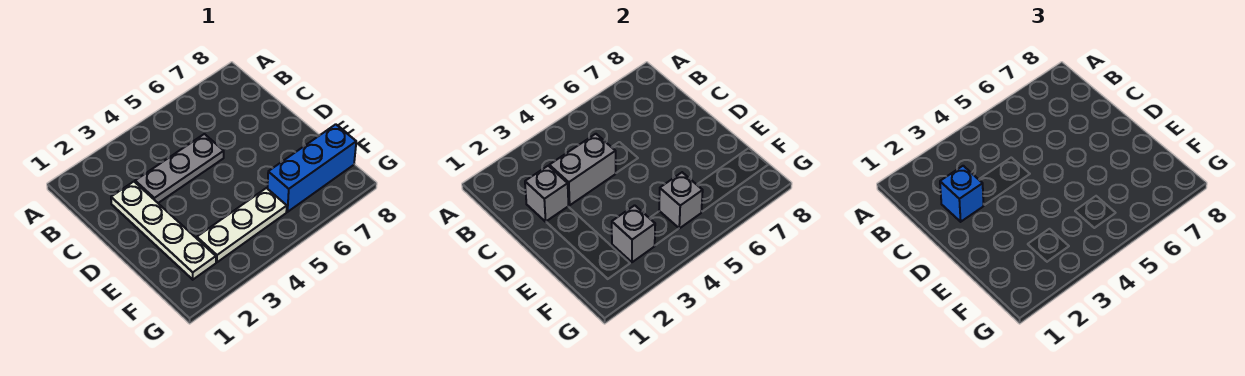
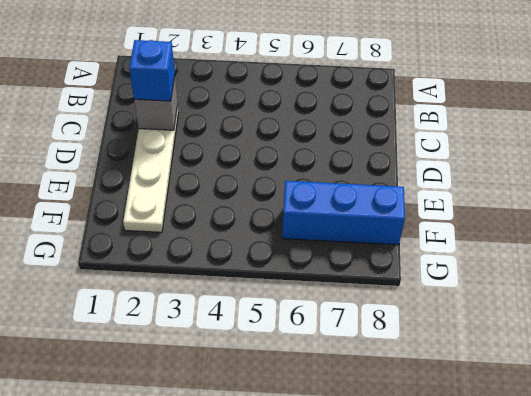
none -> grey 1x3 plate [135,134,224,203]
none -> white 1x3 plate [197,188,287,262]

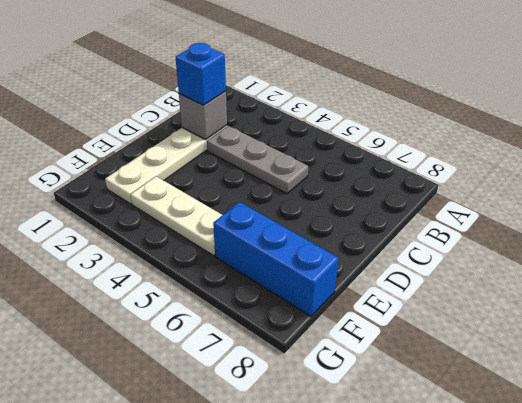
none -> grey 1x2 brick [549,134,616,205]
none -> grey 1x1 brick [612,205,655,262]

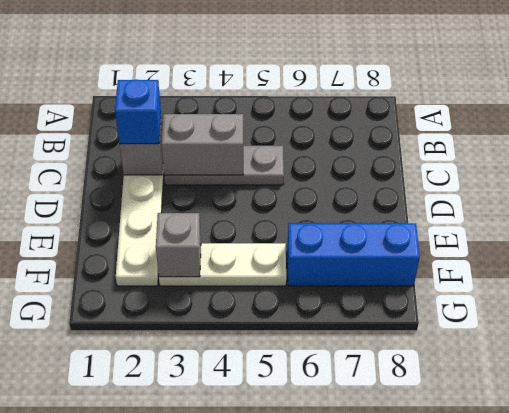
none -> grey 1x1 brick [659,172,703,228]

